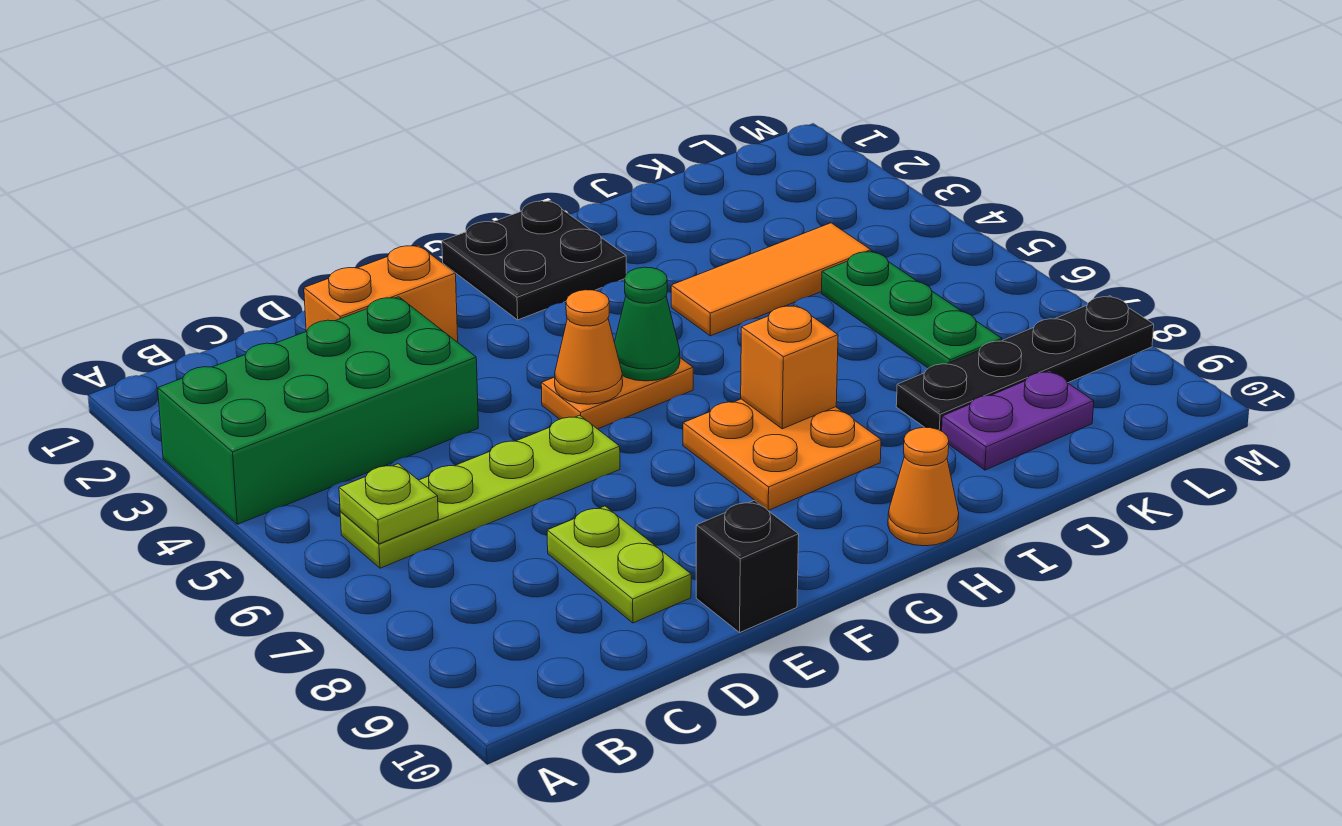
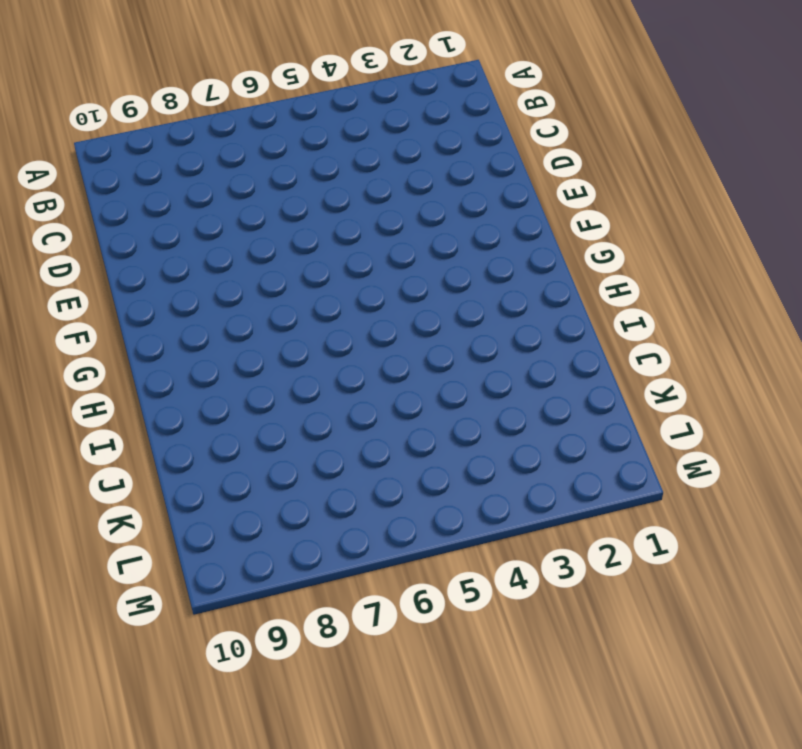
none -> green 2x4 brick [158,297,478,524]
none -> lime 1x4 plate [340,415,620,568]
none -> orange 1x2 brick [304,245,458,342]

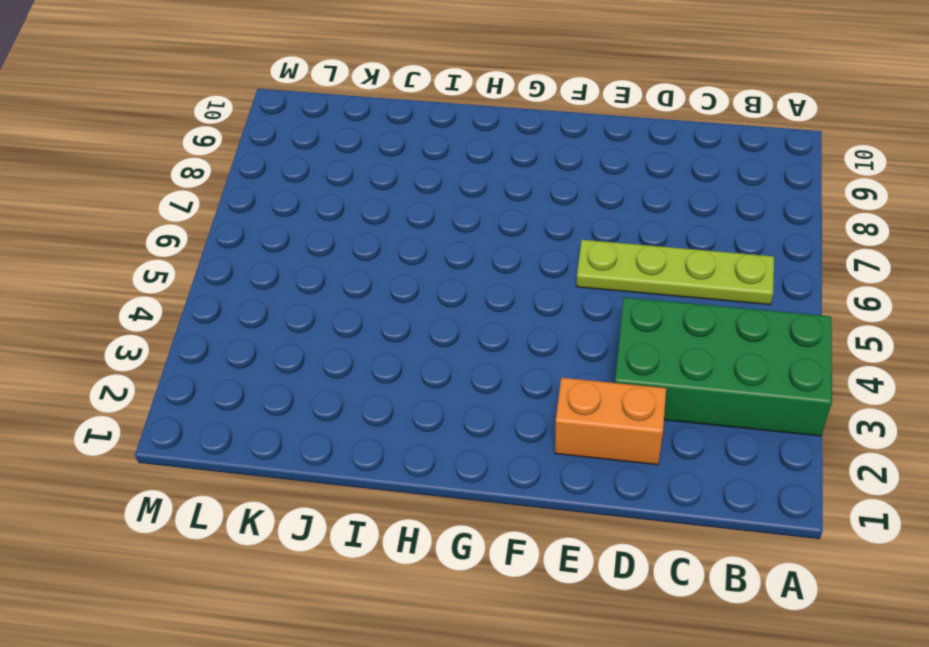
none -> lime 1x2 plate [547,506,691,623]
none -> black 1x1 brick [696,500,799,632]
none -> orange 1x2 plate [541,358,693,429]

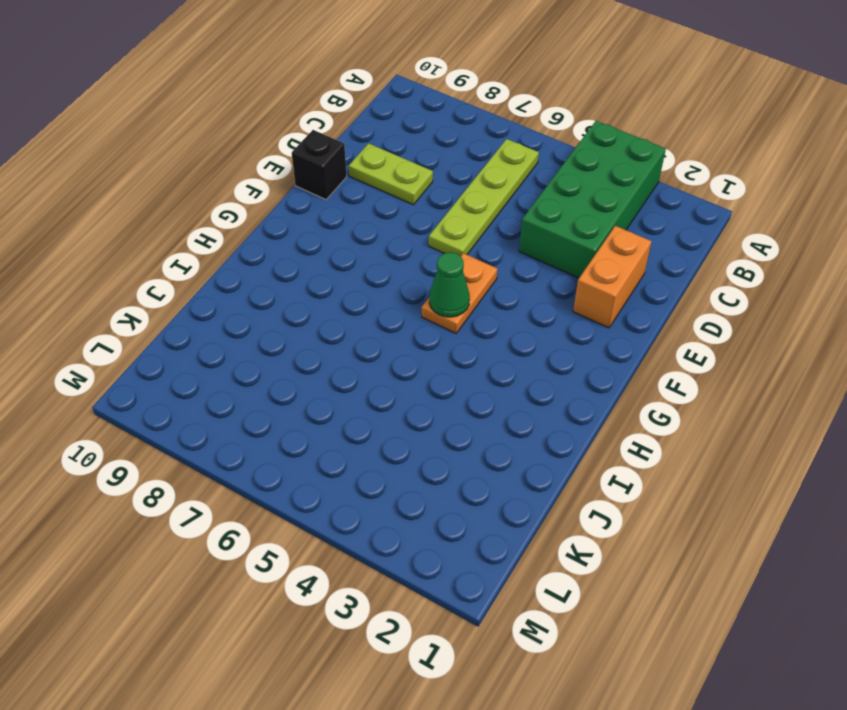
none -> black 2x2 plate [442,201,626,320]
none -> orange 2x2 plate [683,399,881,510]
none -> orange 1x1 cone [888,427,959,546]

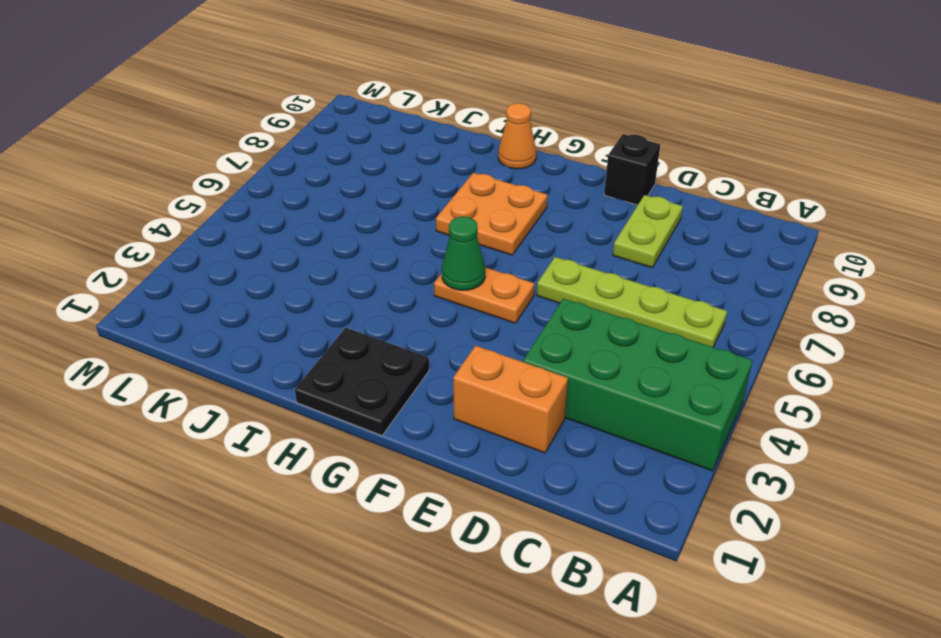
none -> orange 1x3 tile [671,223,871,336]
none -> black 1x4 plate [896,296,1154,431]
none -> purple 1x2 plate [942,371,1094,470]

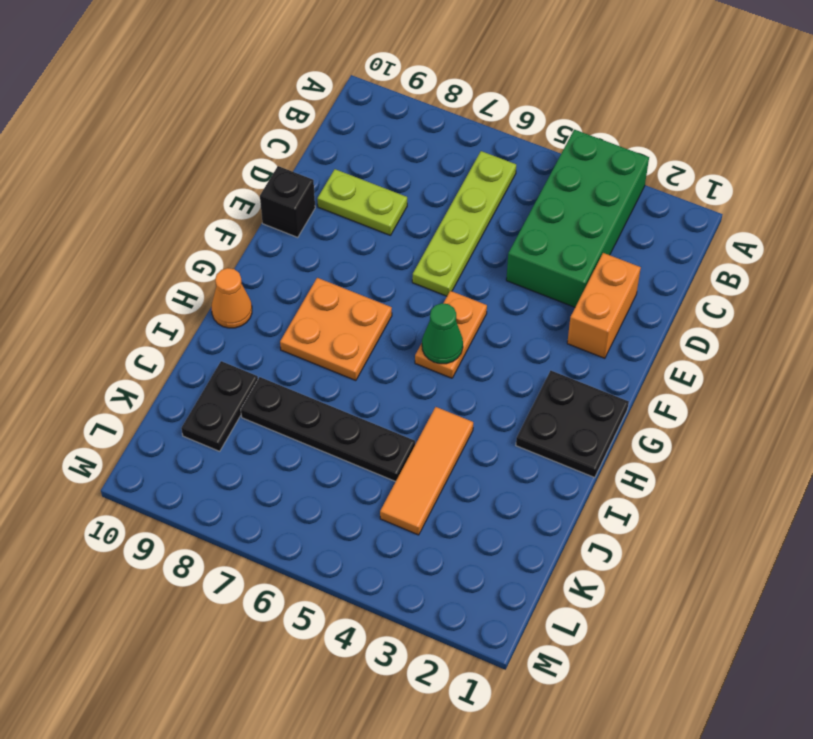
black 1x4 plate [241,377,415,482] -> black 1x4 plate turned to [896,296,1154,431]
black 1x2 plate [181,361,258,451] -> purple 1x2 plate [942,371,1094,470]
none -> green 1x3 plate [821,251,1002,368]
none -> lime 1x1 plate [339,464,438,544]
none -> orange 1x1 cone [555,290,623,404]

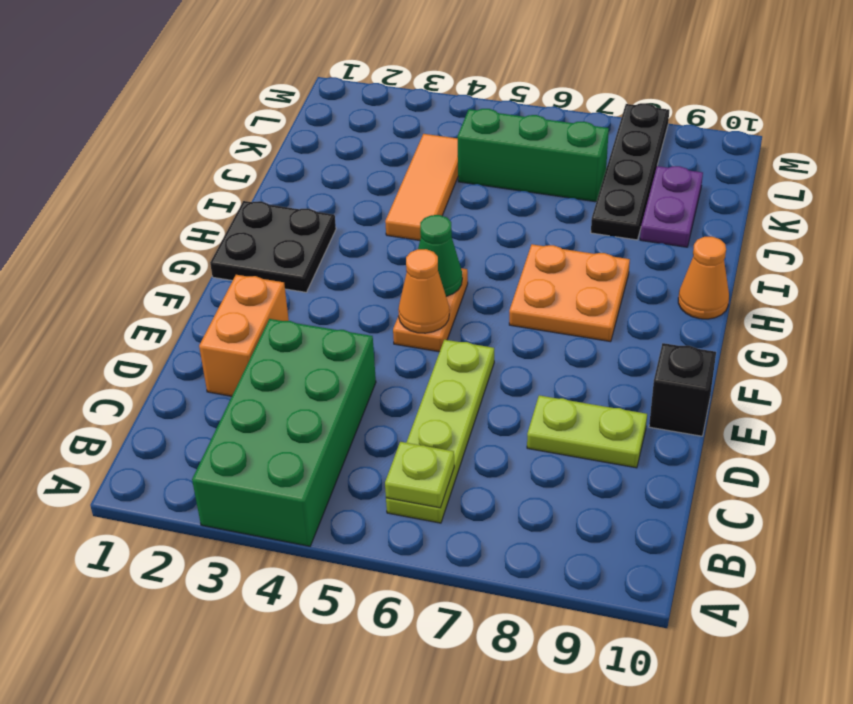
green 1x3 brick [457,109,609,202] -> green 1x3 plate [821,251,1002,368]
none -> orange 1x1 brick [741,305,838,429]

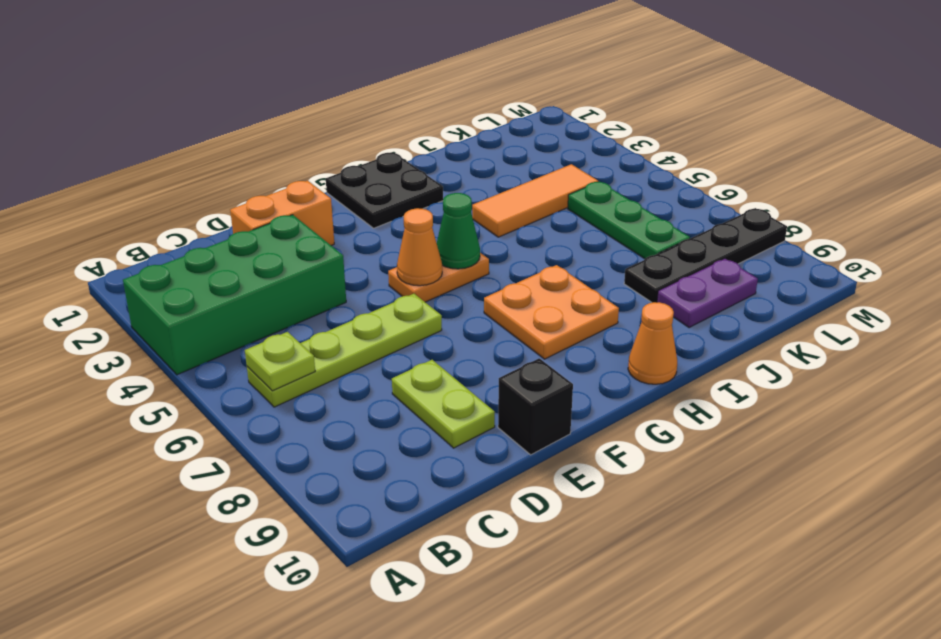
none -> orange 1x1 brick [741,305,838,429]

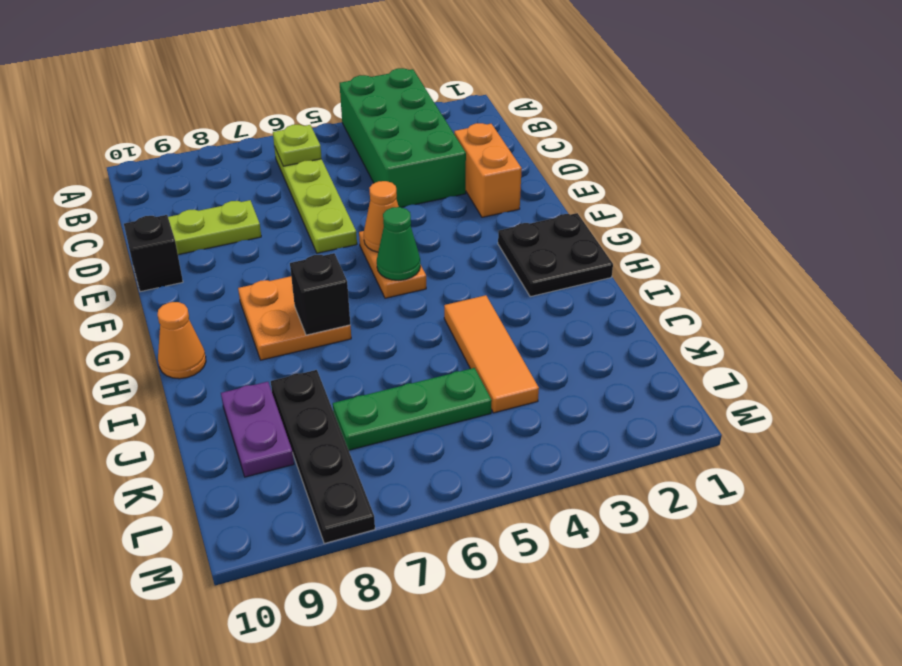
black 1x1 brick [290,253,350,335] -> orange 1x1 brick [741,305,838,429]

